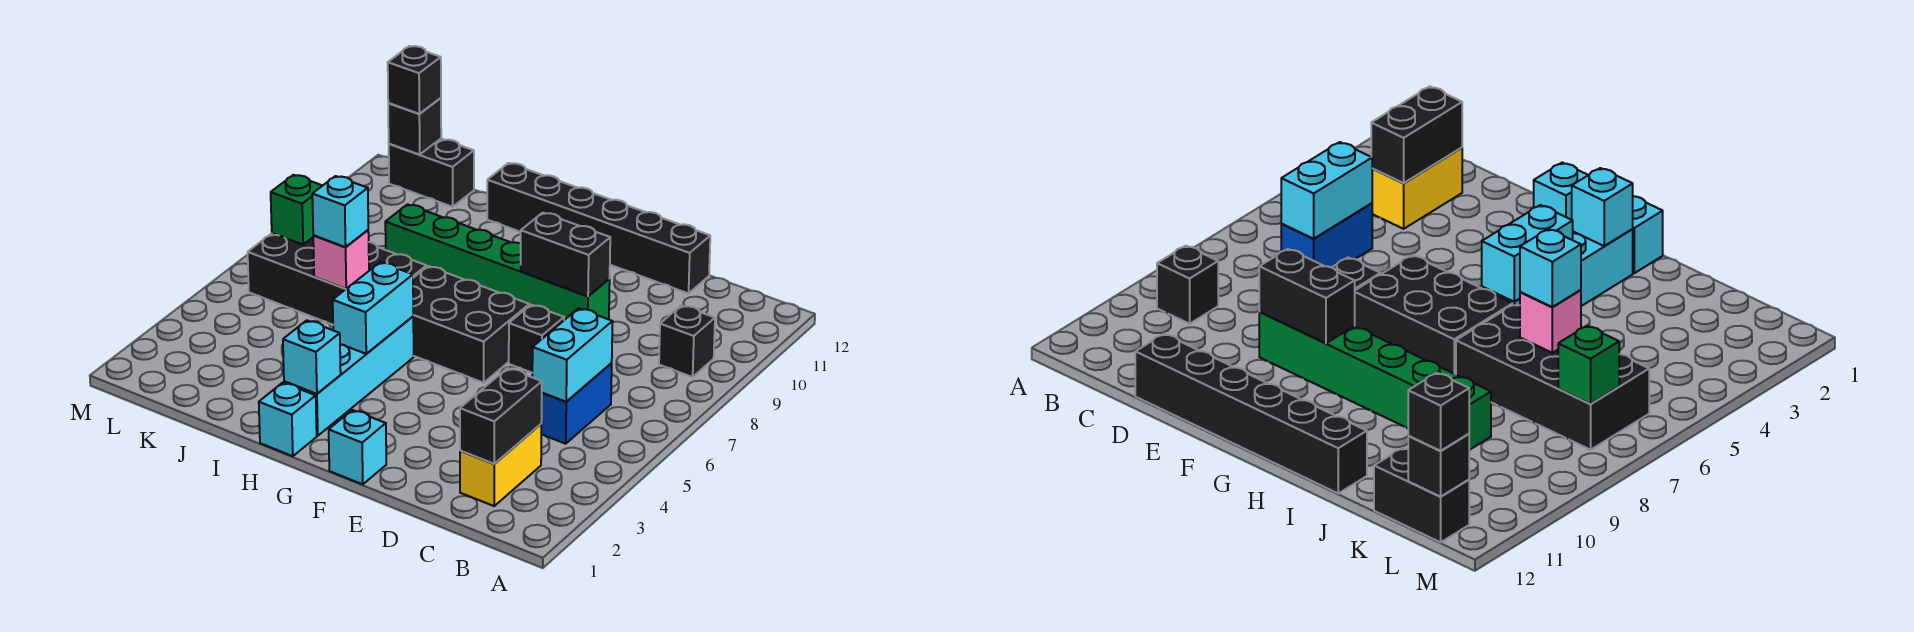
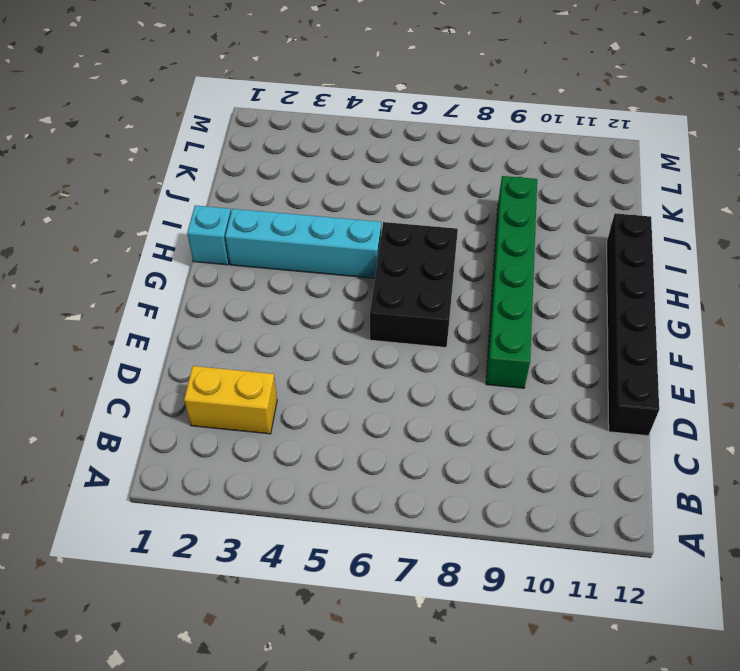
none -> black 1x1 brick [659,305,715,377]
none -> blue 1x2 brick [541,363,612,444]
none -> black 1x1 brick [509,305,564,373]

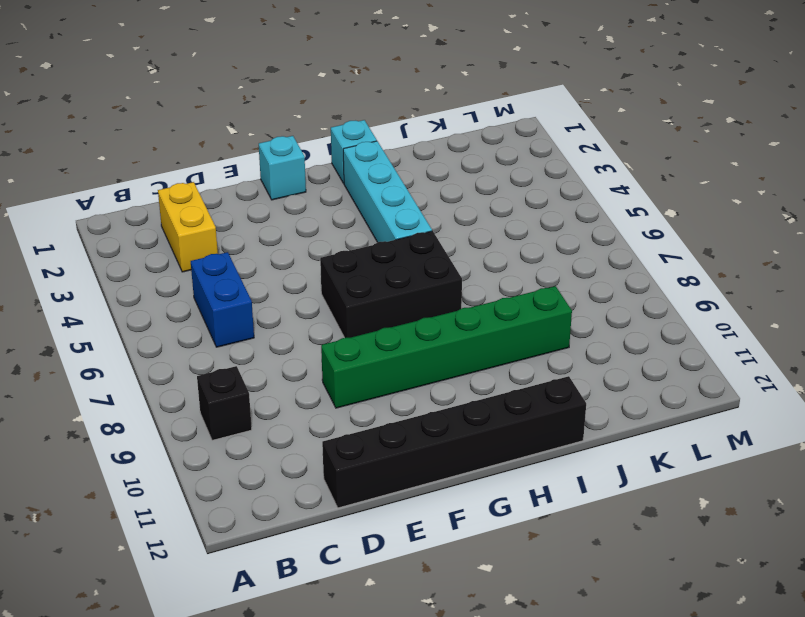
none -> black 1x1 brick [509,305,564,373]
none -> black 2x4 brick [248,233,426,325]
none -> black 1x2 brick [389,139,474,207]

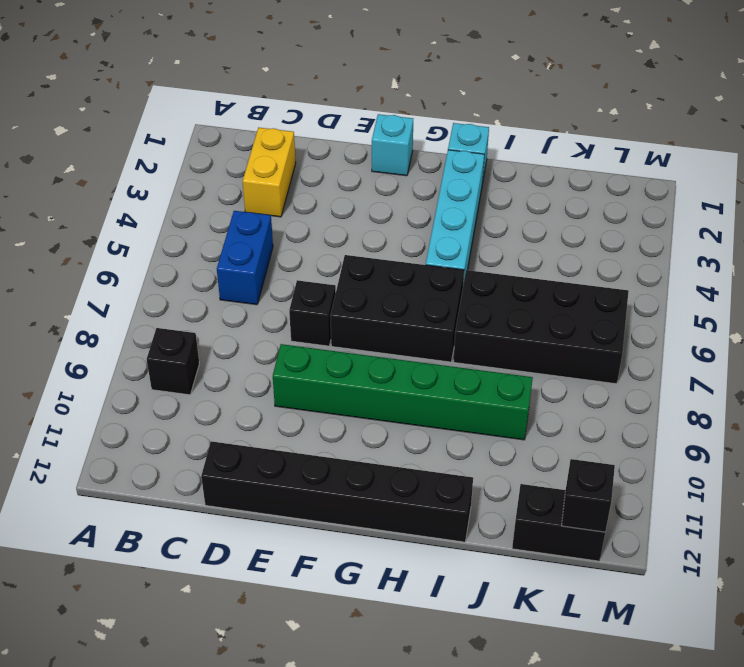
none -> black 1x2 brick [460,368,542,464]
none -> cyan 1x2 brick [532,308,613,402]
none -> black 1x2 brick [521,213,610,296]

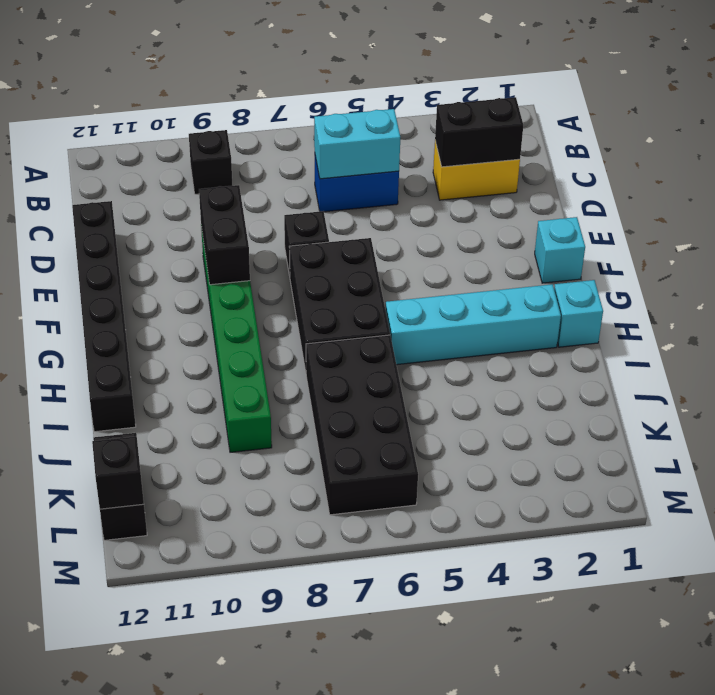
none -> cyan 1x1 brick [283,320,341,394]
none -> cyan 1x2 brick [333,262,413,354]
none -> pink 1x1 brick [313,230,369,289]

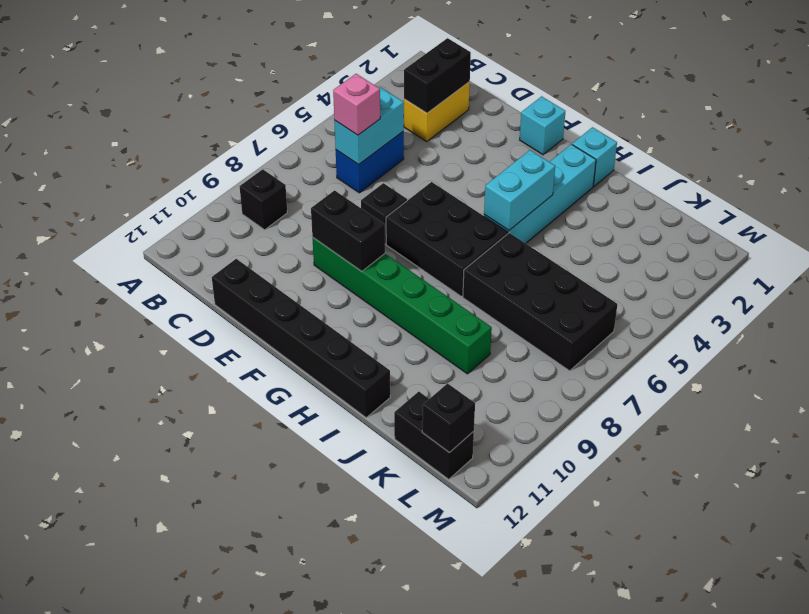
pink 1x1 brick [333,74,380,135] -> pink 1x1 brick moved to [313,230,369,289]
none -> cyan 1x1 brick [283,320,341,394]
none -> green 1x1 brick [271,175,322,245]
none -> cyan 1x1 brick [312,176,368,247]

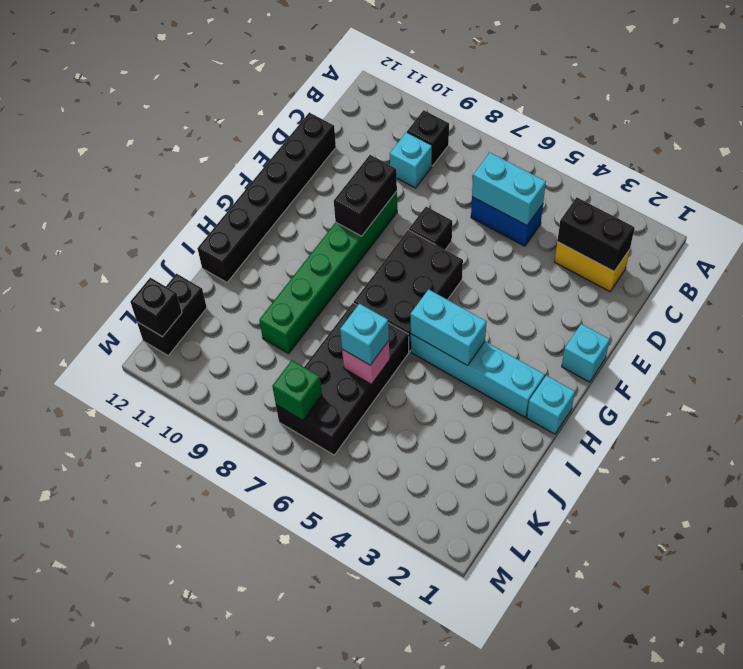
cyan 1x1 brick [390,132,432,188] -> cyan 1x1 brick moved to [283,320,341,394]
none -> black 1x1 brick [388,46,441,114]

